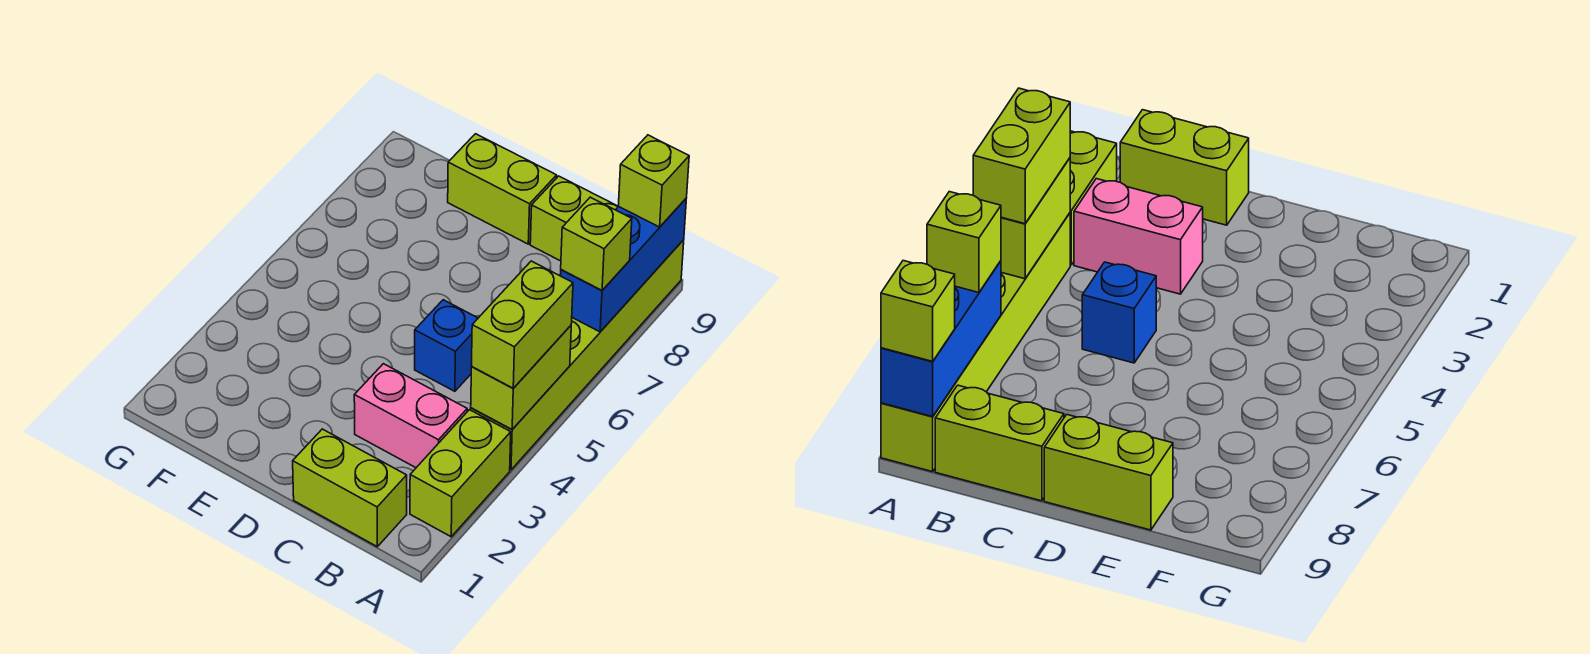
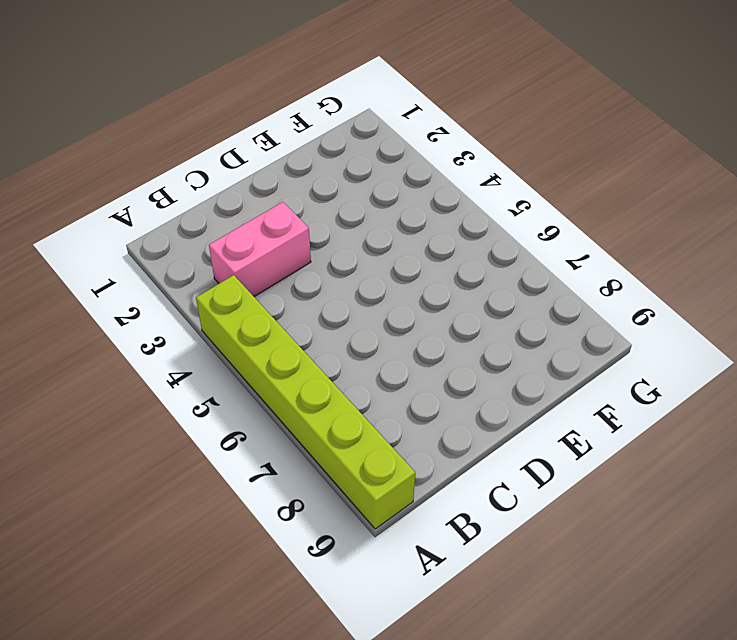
none -> lime 1x2 brick [410,410,511,537]
none -> lime 1x2 brick [293,429,407,547]
none -> lime 1x2 brick [530,176,619,261]

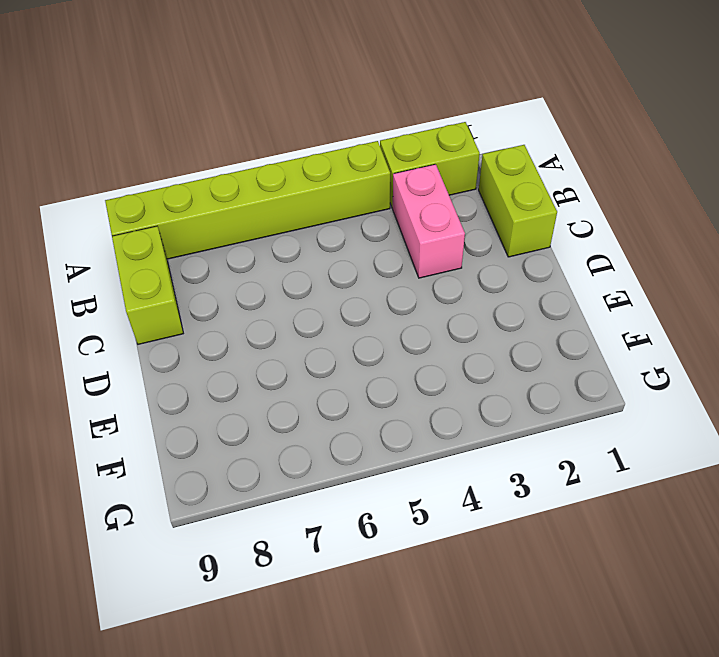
none -> blue 1x1 brick [415,300,478,391]
none -> lime 1x2 brick [448,134,557,244]
none -> lime 1x2 brick [471,326,571,430]

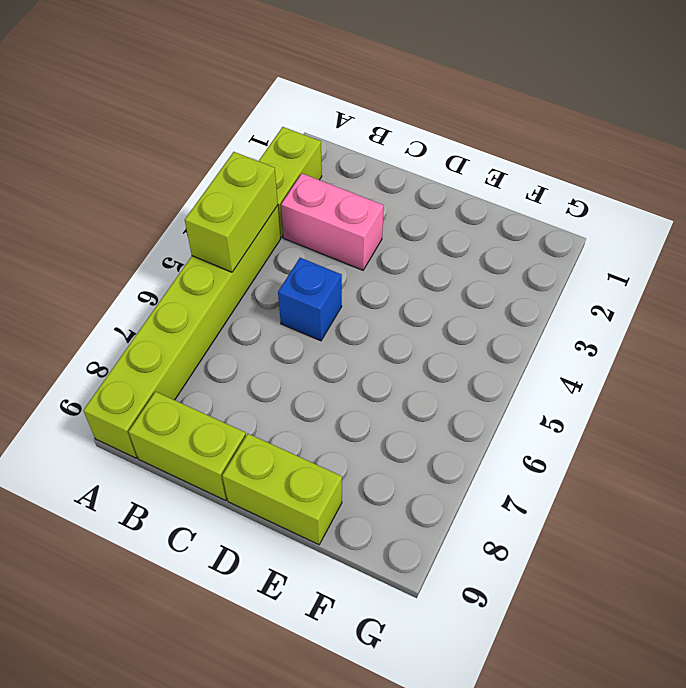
none -> lime 1x2 brick [293,429,407,547]
none -> blue 1x3 brick [560,198,687,332]
none -> lime 1x2 brick [472,261,573,388]

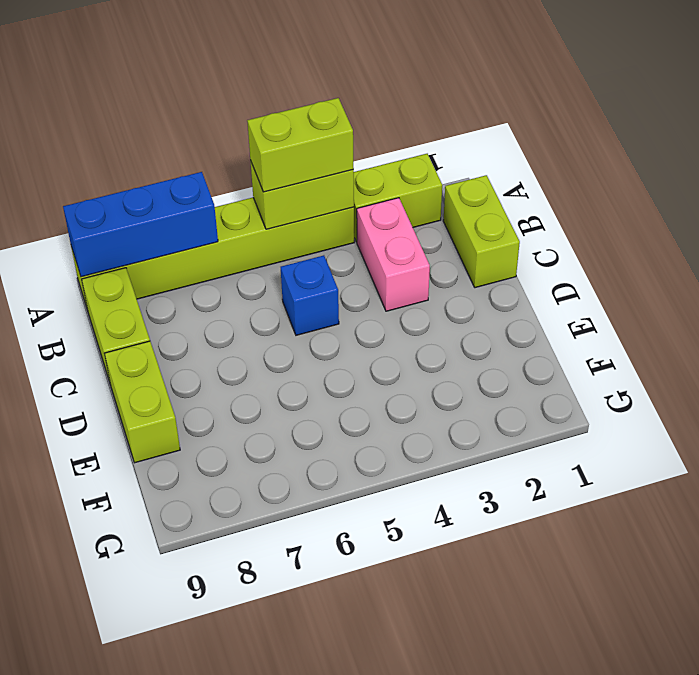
none -> lime 1x1 brick [561,197,632,290]
none -> lime 1x1 brick [618,135,689,227]

